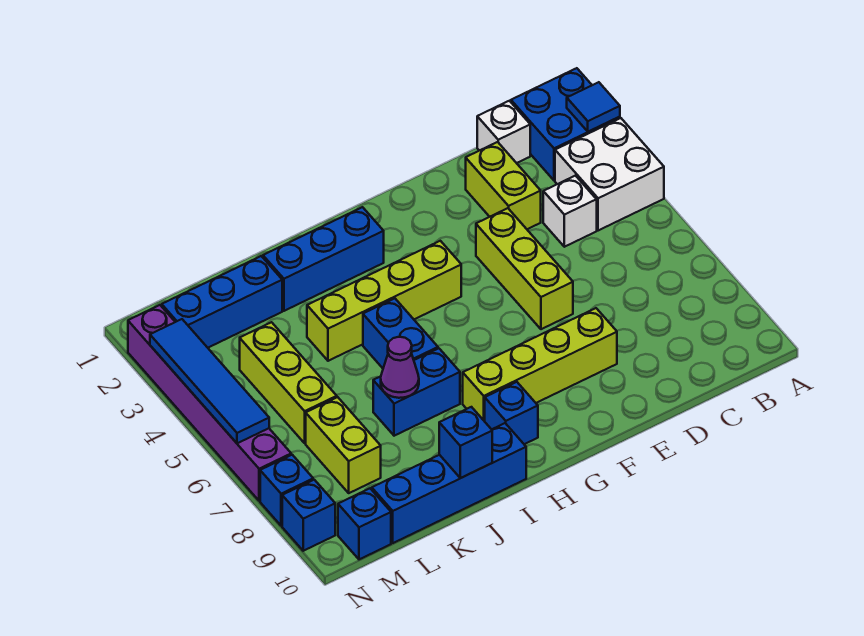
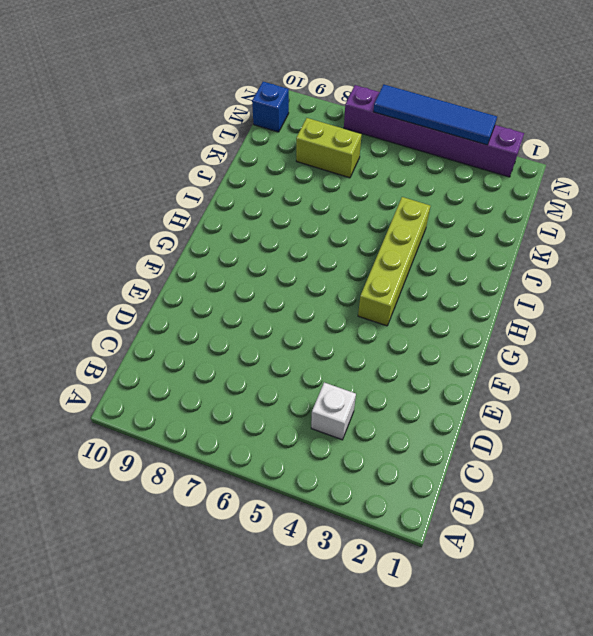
none -> blue 2x2 brick [511,68,620,181]
none -> white 2x2 brick [555,118,664,231]
none -> white 1x1 brick [477,101,530,163]

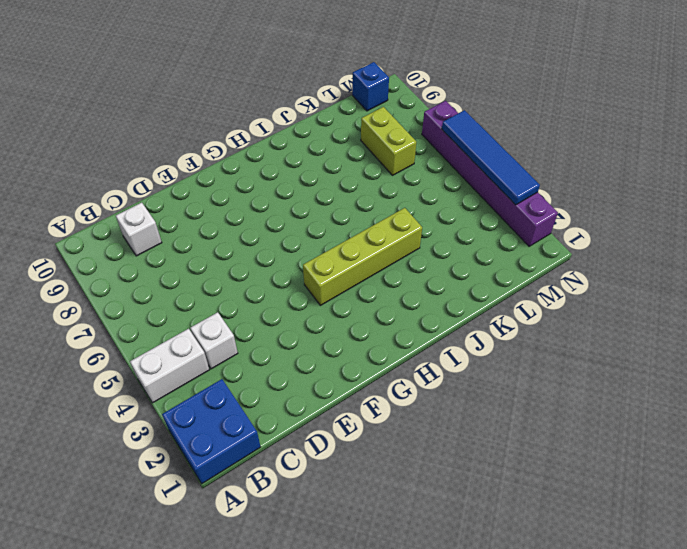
white 1x2 brick [130,329,209,403] -> white 2x2 brick [555,118,664,231]
white 1x1 brick [116,203,162,256] -> white 1x1 brick moved to [477,101,530,163]
none -> lime 1x2 brick [466,142,541,229]
none -> lime 1x3 brick [476,208,573,329]
none -> lime 1x4 brick [463,308,617,421]

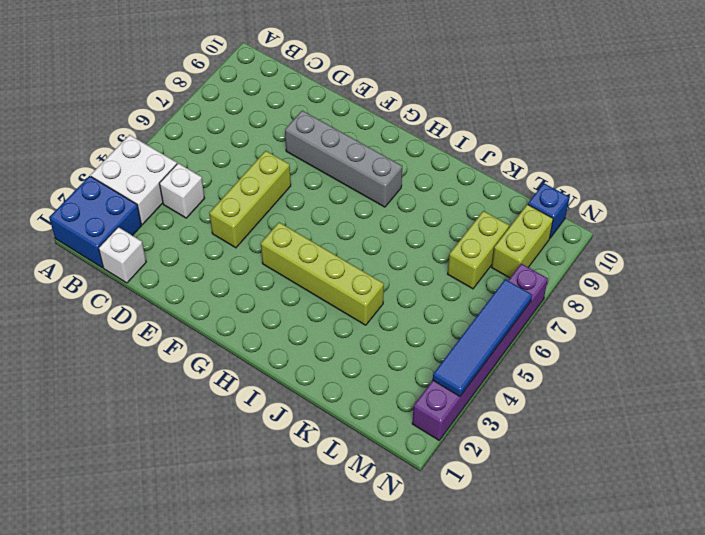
grey 1x4 brick [285,111,402,207] -> lime 1x4 brick [463,308,617,421]
lime 1x2 brick [491,204,553,278] -> lime 1x2 brick moved to [466,142,541,229]
none -> blue 1x3 brick [263,207,384,311]
none -> blue 1x1 brick [485,382,538,444]
none -> blue 1x2 brick [363,298,438,368]

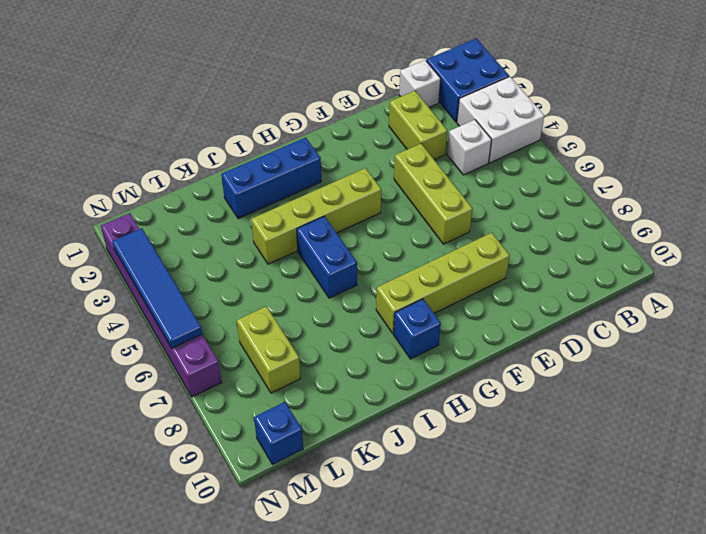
none -> blue 1x2 brick [373,348,460,436]
none -> blue 1x4 brick [372,423,526,543]
none -> blue 1x3 brick [162,256,282,348]

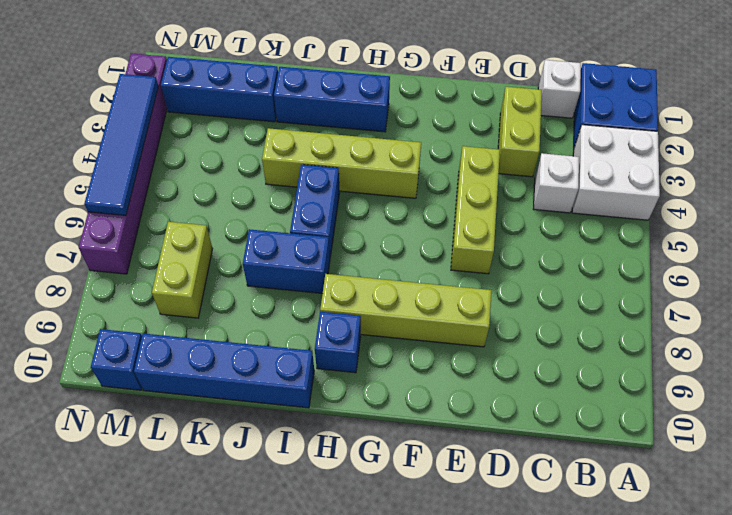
none -> lime 1x3 brick [240,322,337,443]
none -> blue 1x1 brick [260,455,313,526]
none -> blue 1x1 brick [282,480,335,551]

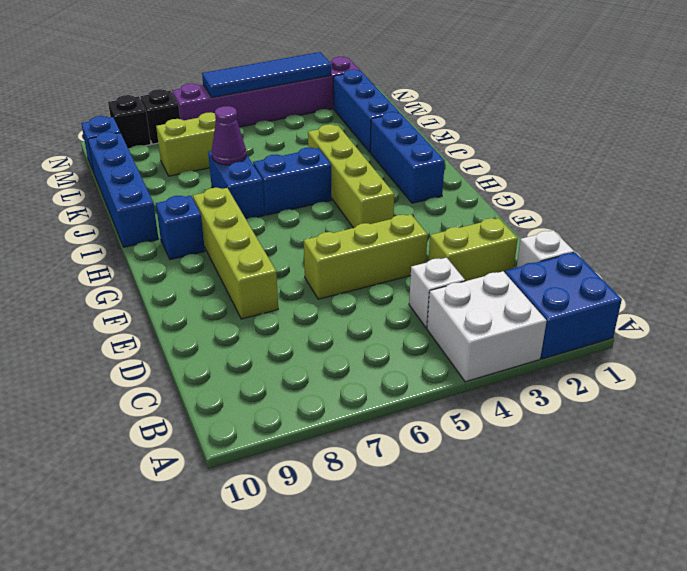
black 1x1 brick [140,89,180,144] -> blue 1x1 brick [260,455,313,526]
black 1x1 brick [108,95,151,149] -> blue 1x1 brick [282,480,335,551]
none -> lime 1x3 brick [240,322,337,443]
none -> blue 1x1 tile [567,82,620,132]
none -> blue 1x1 brick [439,407,492,478]

